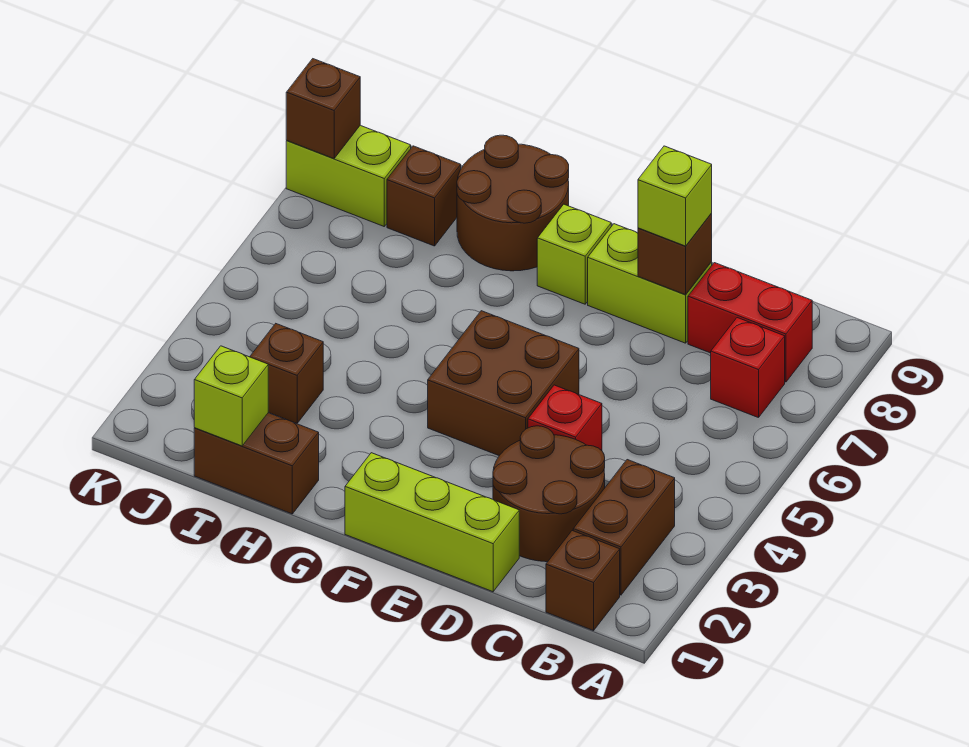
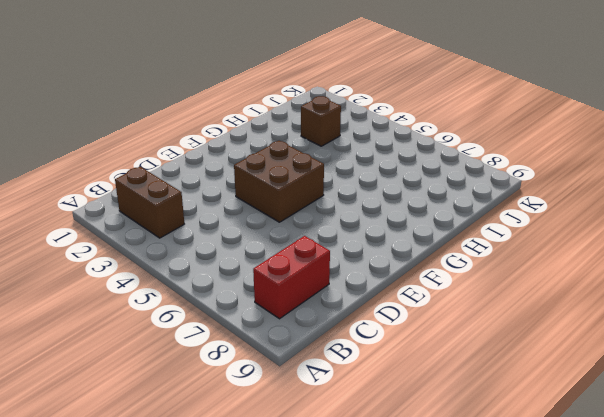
none -> brown 1x1 brick [546,531,620,631]
none -> red 1x1 brick [711,318,785,418]
none -> brown 2x2 round brick [493,426,605,562]

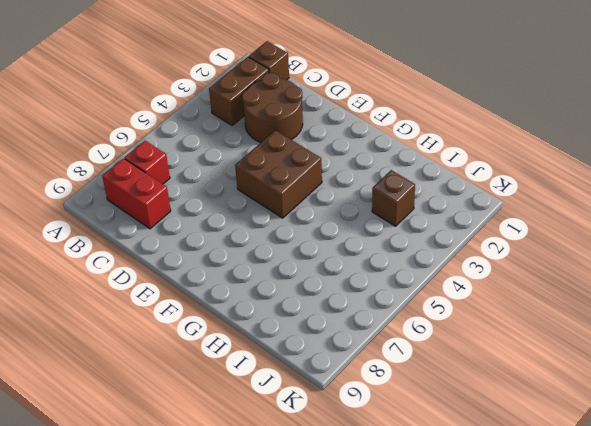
none -> lime 1x3 brick [345,453,519,592]
none -> red 1x1 brick [528,385,602,451]
none -> lime 1x2 brick [588,224,712,343]

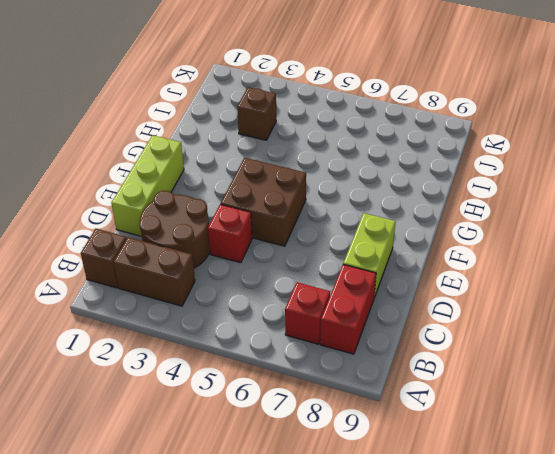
none -> lime 1x1 brick [537,204,611,304]
none -> brown 2x2 round brick [457,135,569,271]
none -> brown 1x2 brick [194,413,319,514]

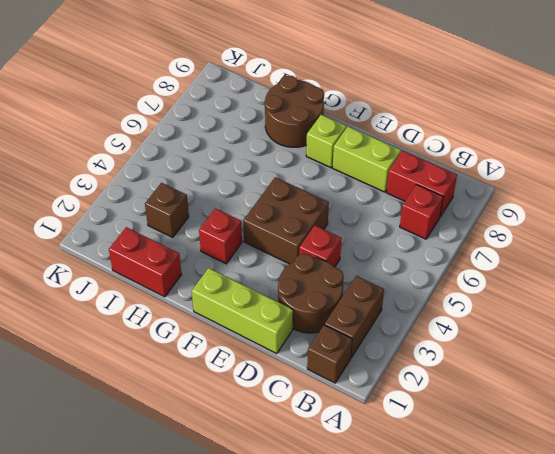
red 1x1 brick [199,208,242,264] -> none
red 1x2 brick [109,227,182,297] -> brown 1x2 brick [194,413,319,514]
none -> brown 1x1 brick [387,146,461,246]
none -> lime 1x2 brick [286,125,411,226]
none -> brown 1x1 brick [638,213,712,295]

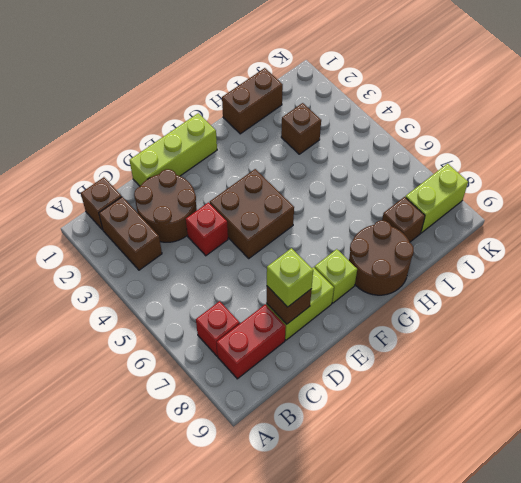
none -> lime 1x1 brick [194,346,268,446]
none -> brown 1x1 brick [286,59,360,158]

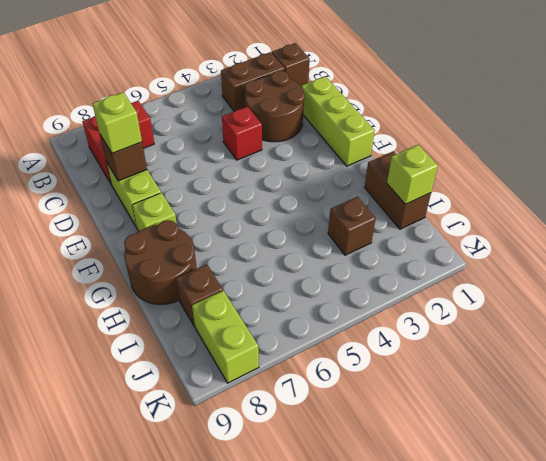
none -> brown 2x2 brick [428,311,579,456]
none -> brown 1x1 brick [286,59,360,158]

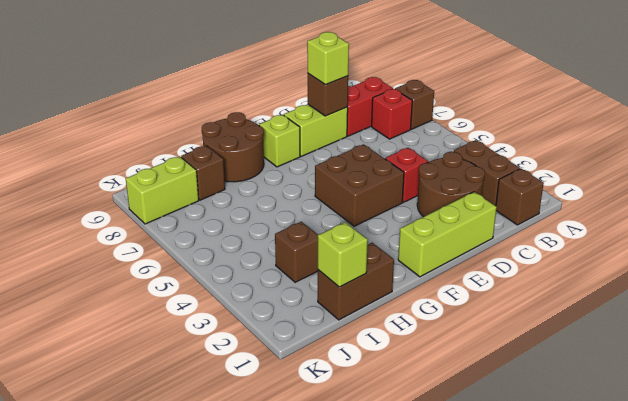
brown 1x1 brick [395,80,434,129] -> brown 1x1 brick moved to [286,59,360,158]

